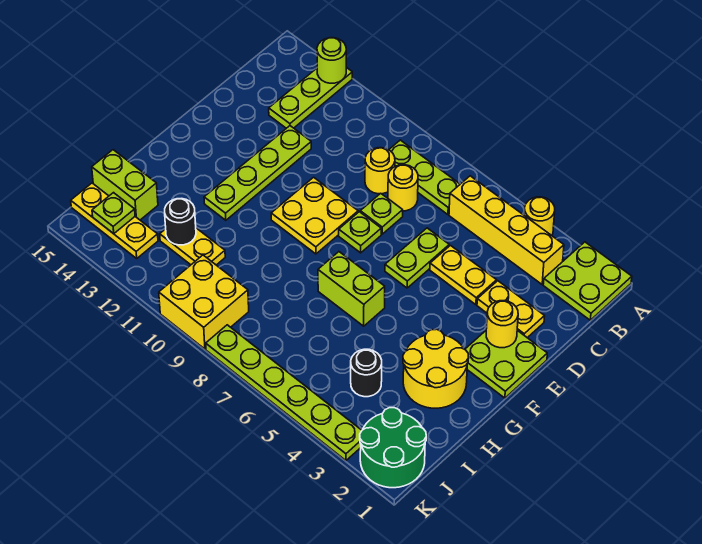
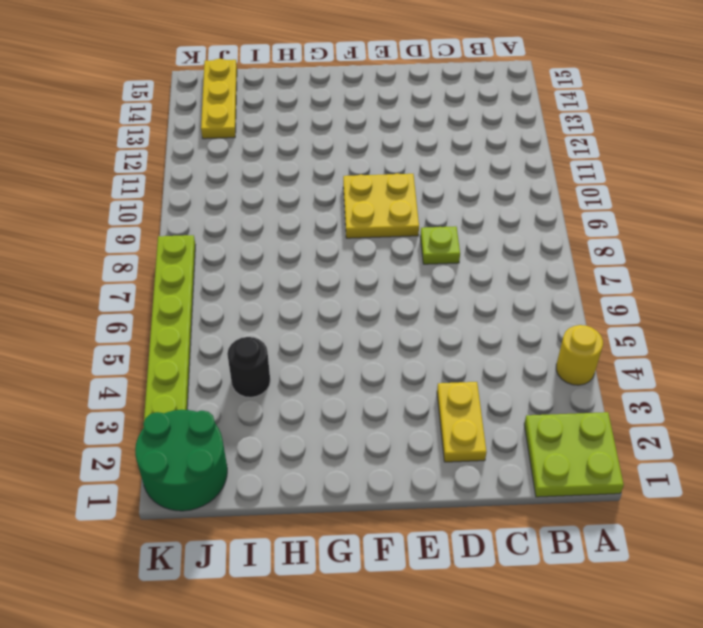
none -> lime 1x3 plate [269,67,352,128]
none -> yellow 1x4 brick [449,176,564,284]
none -> lime 1x3 plate [389,140,460,215]

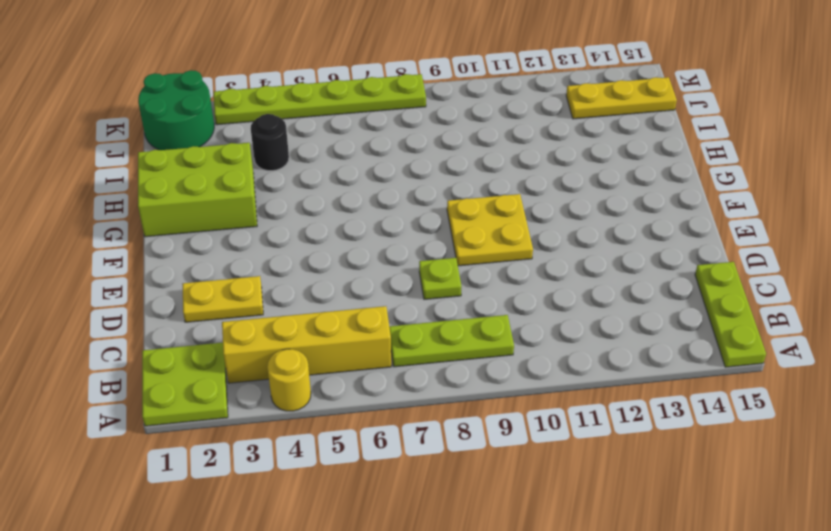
lime 1x3 plate [695,262,766,367] -> lime 1x3 plate moved to [269,67,352,128]
lime 2x3 brick [138,143,257,237] -> yellow 2x2 round brick [403,329,469,408]
none -> yellow 1x1 round brick [388,165,418,211]
none -> yellow 1x1 round brick [365,148,395,194]
none -> yellow 1x2 plate [430,246,497,305]

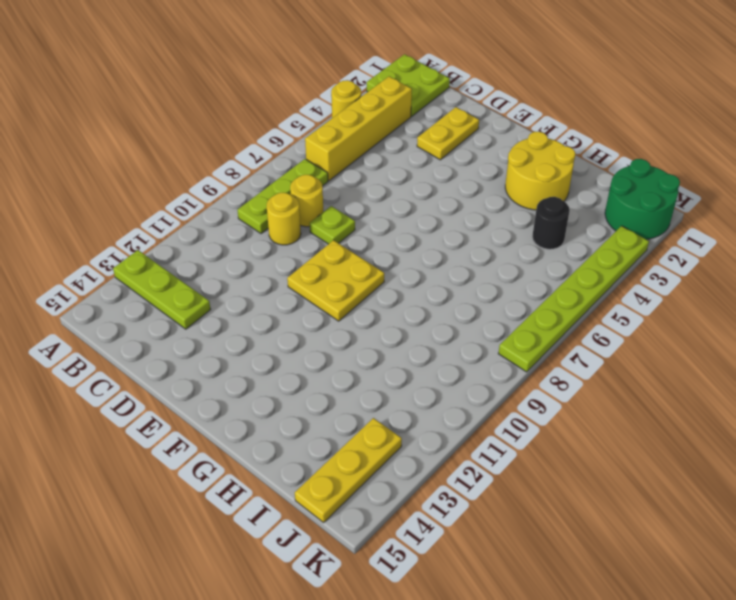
none -> yellow 1x2 plate [430,246,497,305]
none -> lime 1x2 plate [385,228,449,288]
none -> lime 1x4 plate [204,126,311,220]

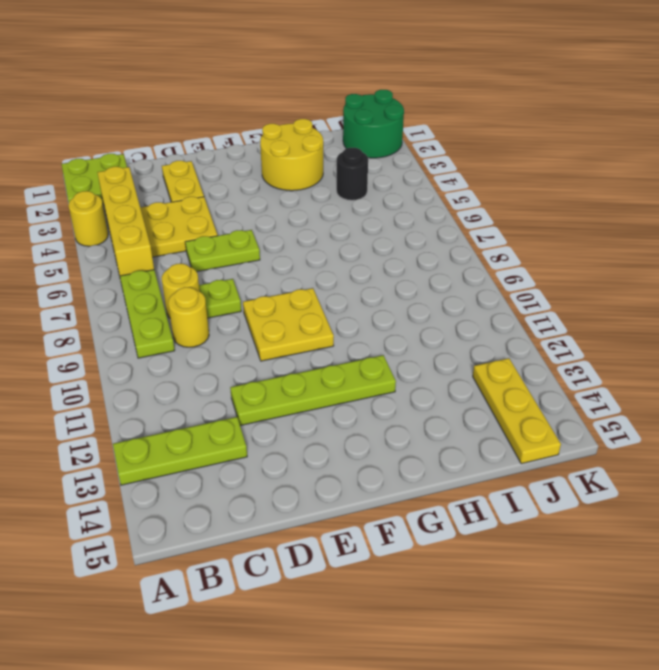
yellow 2x2 plate [140,197,218,257] -> yellow 1x2 plate [430,246,497,305]
none -> lime 2x2 plate [465,330,547,398]
none -> lime 1x1 plate [339,212,381,253]
none -> lime 1x2 brick [318,252,385,326]

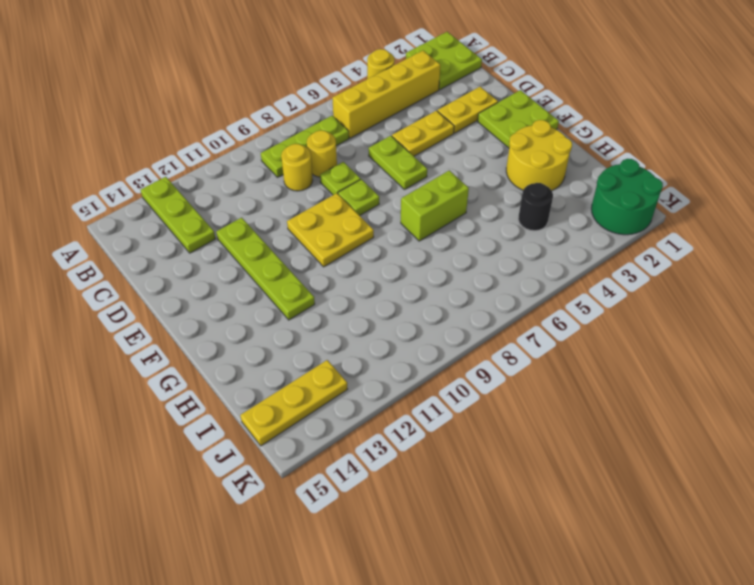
none -> yellow 1x2 plate [160,228,225,265]
none -> lime 1x2 brick [92,150,158,220]
none -> yellow 2x2 brick [159,255,249,349]

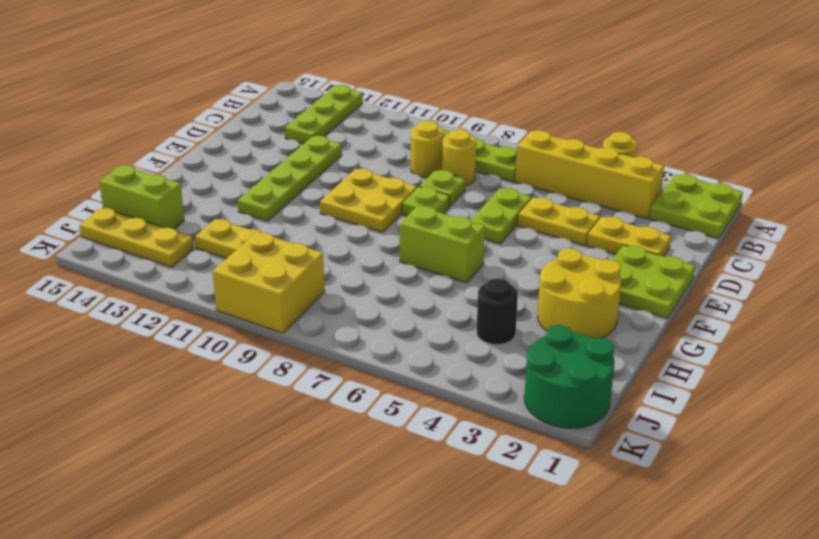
none -> lime 1x6 plate [206,325,362,460]
none -> lime 1x1 round brick [317,38,346,83]
none -> yellow 1x1 round brick [486,301,518,348]

